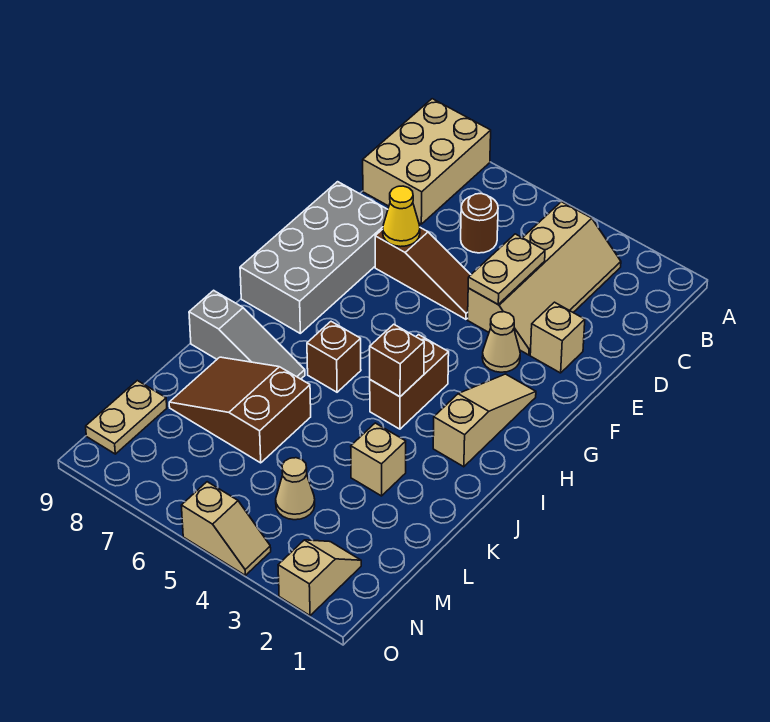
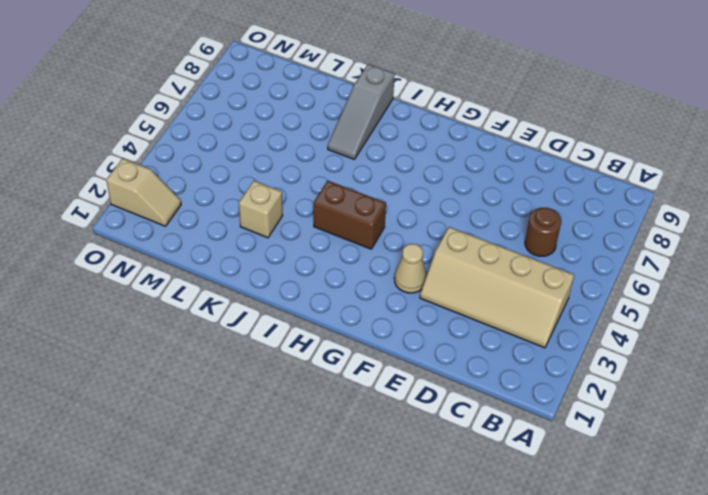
none -> tan 2x3 brick [363,99,491,224]
none -> tan 1x1 brick [530,302,585,373]
none -> brown 1x3 slope [375,228,471,319]

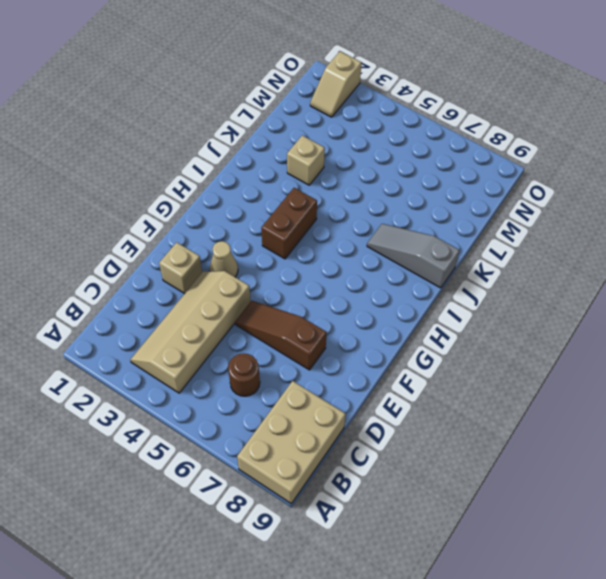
none -> grey 2x4 brick [240,182,388,333]
none -> tan 1x3 slope [433,374,536,467]
none -> brown 1x1 brick [307,322,361,392]

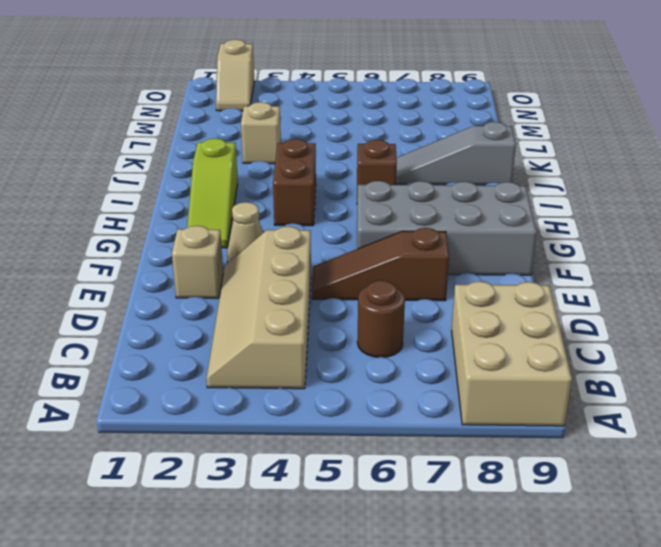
grey 2x4 brick [357,181,537,275] -> grey 2x4 brick turned to [240,182,388,333]
lime 1x3 slope [187,138,238,248] -> tan 1x3 slope [433,374,536,467]
none -> brown 2x3 slope [169,357,311,463]
none -> tan 1x1 cone [276,458,315,520]
none -> tan 1x2 plate [86,381,167,454]

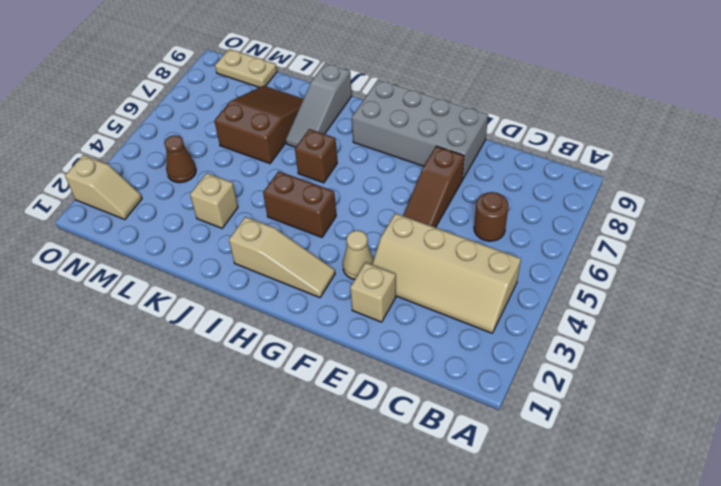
brown 1x1 cone [164,135,196,183] -> tan 1x1 cone [276,458,315,520]
none -> tan 2x3 brick [363,99,491,224]
none -> tan 1x2 slope [181,482,271,575]
none -> tan 1x2 plate [468,234,545,304]

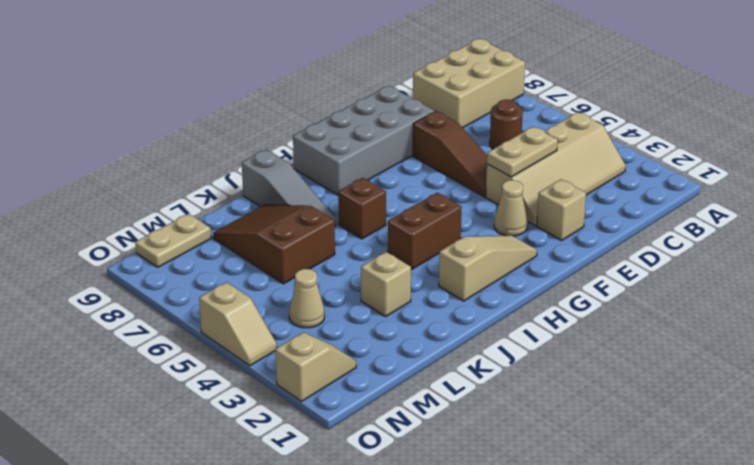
none -> yellow 1x1 cone [383,186,420,247]
none -> brown 1x1 brick [370,324,424,397]

